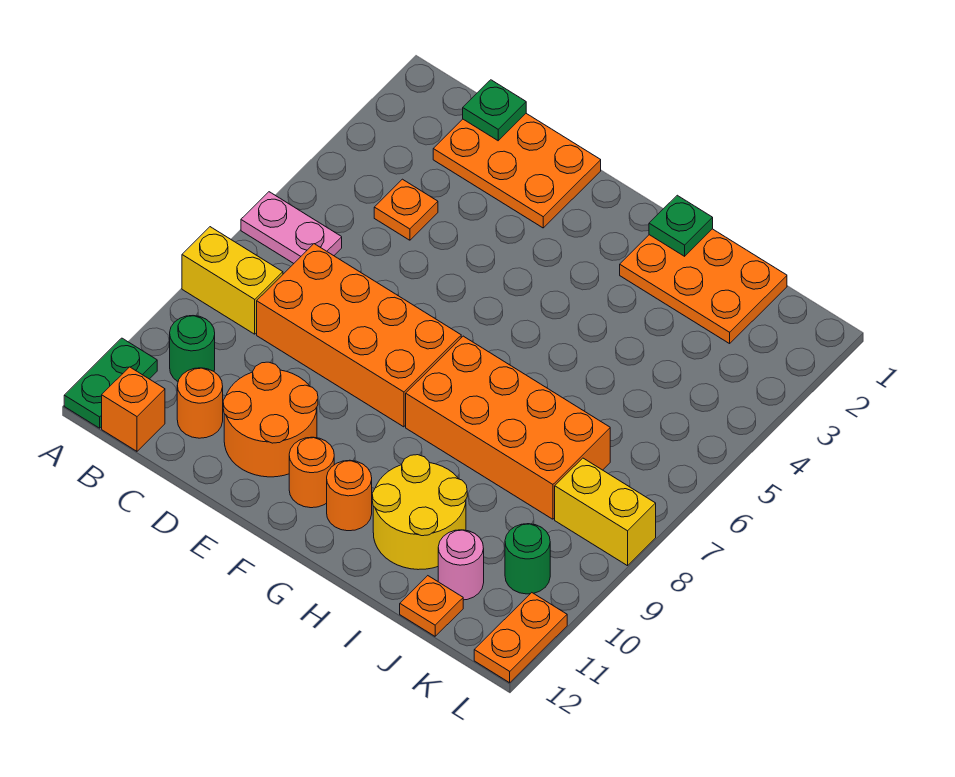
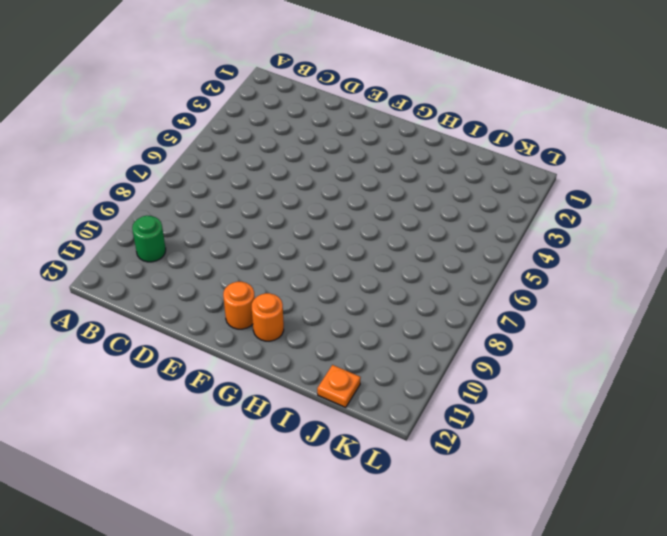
none -> pink 1x2 plate [241,192,342,263]
none -> yellow 1x2 brick [182,227,283,334]
none -> green 1x2 plate [64,338,157,428]

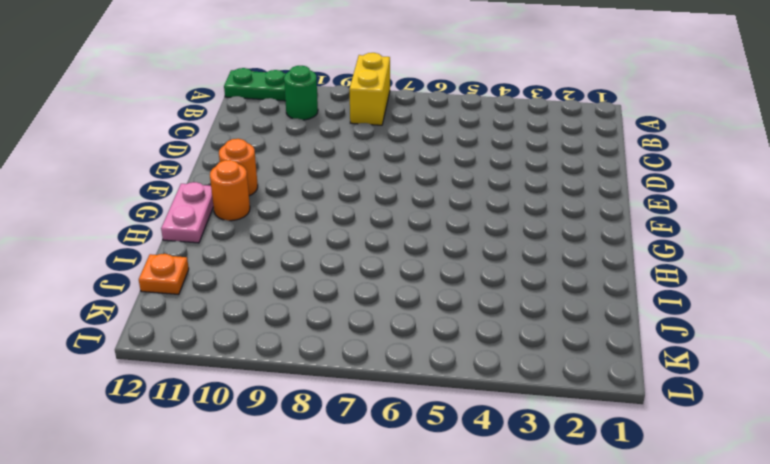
pink 1x2 plate [161,182,213,243] -> pink 1x2 plate moved to [241,192,342,263]
none -> orange 1x1 brick [102,367,165,451]
none -> orange 2x3 plate [433,114,601,228]
none -> orange 1x1 plate [374,179,438,240]

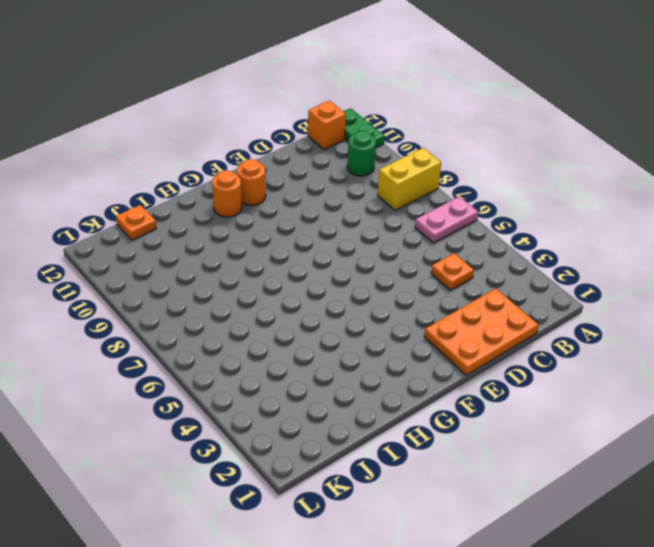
none -> orange 2x4 brick [257,244,461,427]
none -> orange 1x1 round brick [177,368,223,438]
none -> orange 2x2 round brick [223,362,318,477]

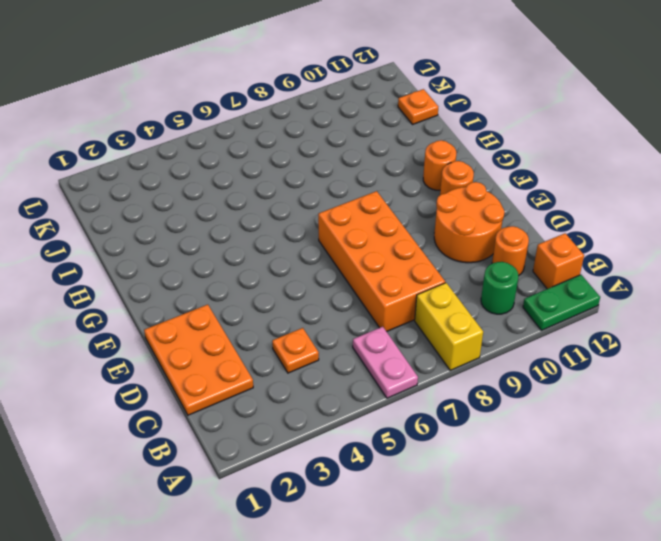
none -> orange 2x4 brick [406,336,610,519]
none -> orange 2x3 plate [620,229,787,344]
none -> yellow 2x2 round brick [372,455,467,570]

